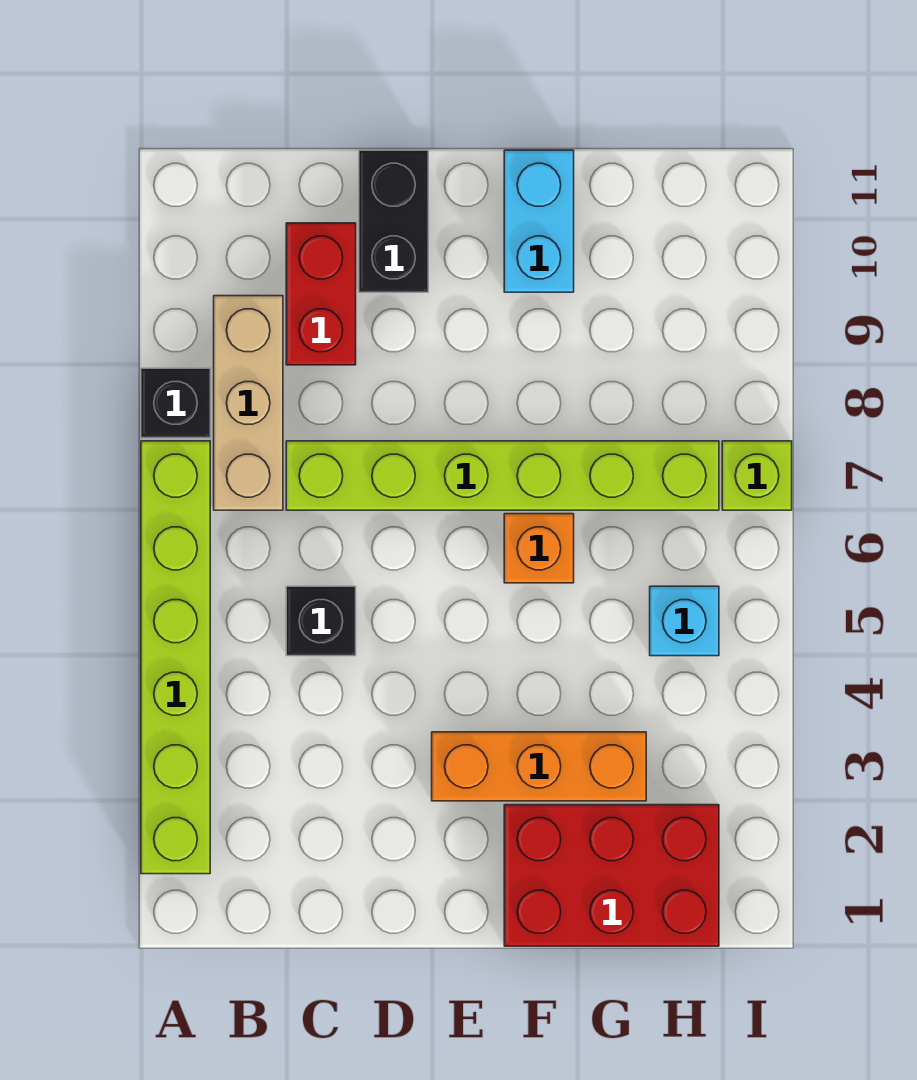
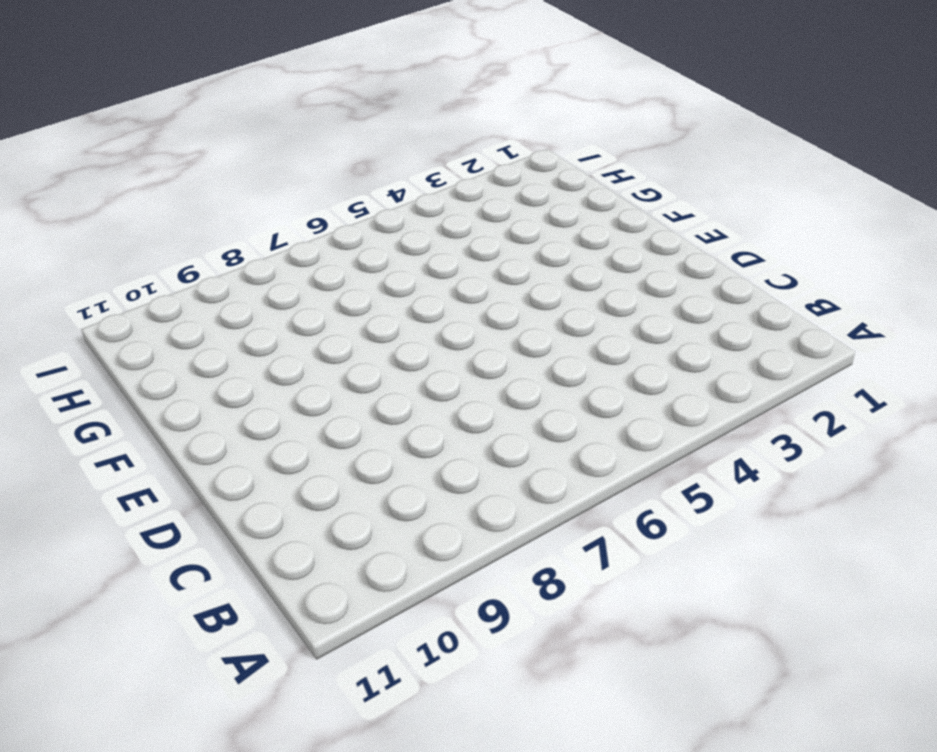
none -> lime 1x6 brick [141,441,210,874]
none -> black 1x1 brick [141,368,210,438]
none -> tan 1x3 brick [214,296,283,510]

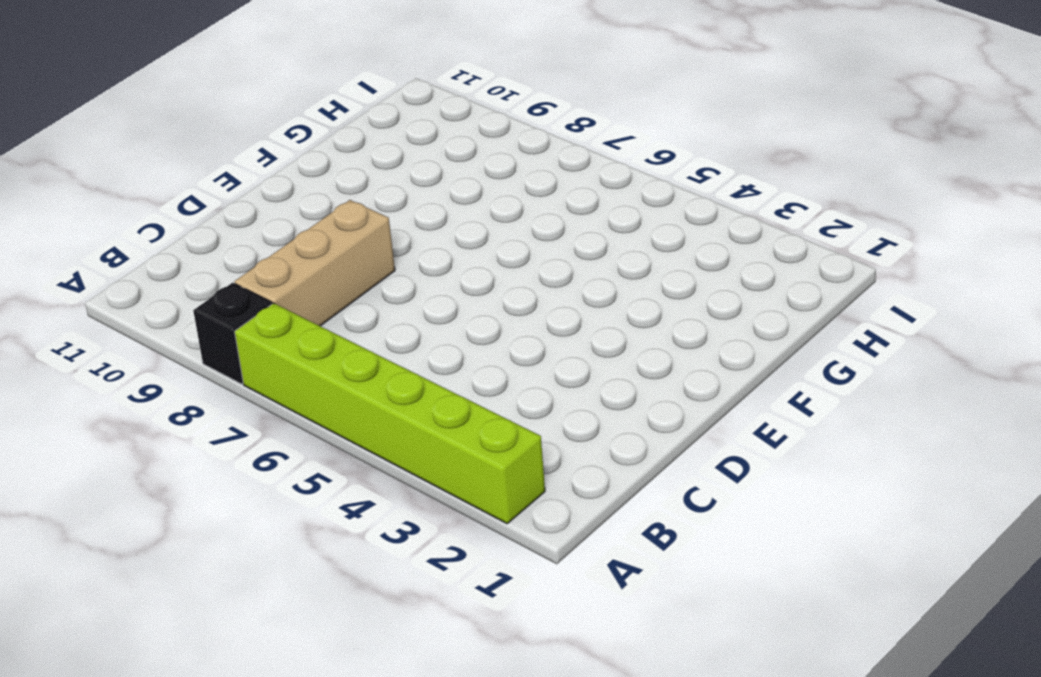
tan 1x3 brick [234,200,395,326] -> tan 1x3 brick turned to [214,296,283,510]
none -> black 1x1 brick [286,586,356,656]
none -> lime 1x6 brick [286,441,719,510]
none -> red 1x2 brick [286,223,356,365]

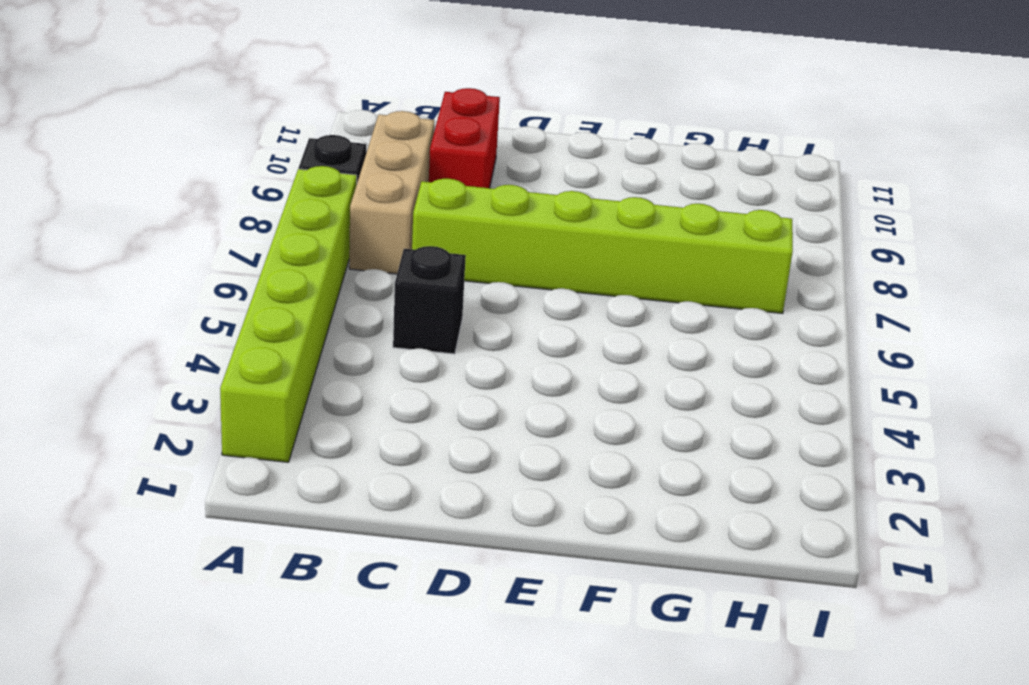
none -> black 1x2 brick [359,150,428,292]
none -> orange 1x3 brick [432,732,646,801]
none -> red 2x3 brick [504,805,719,946]

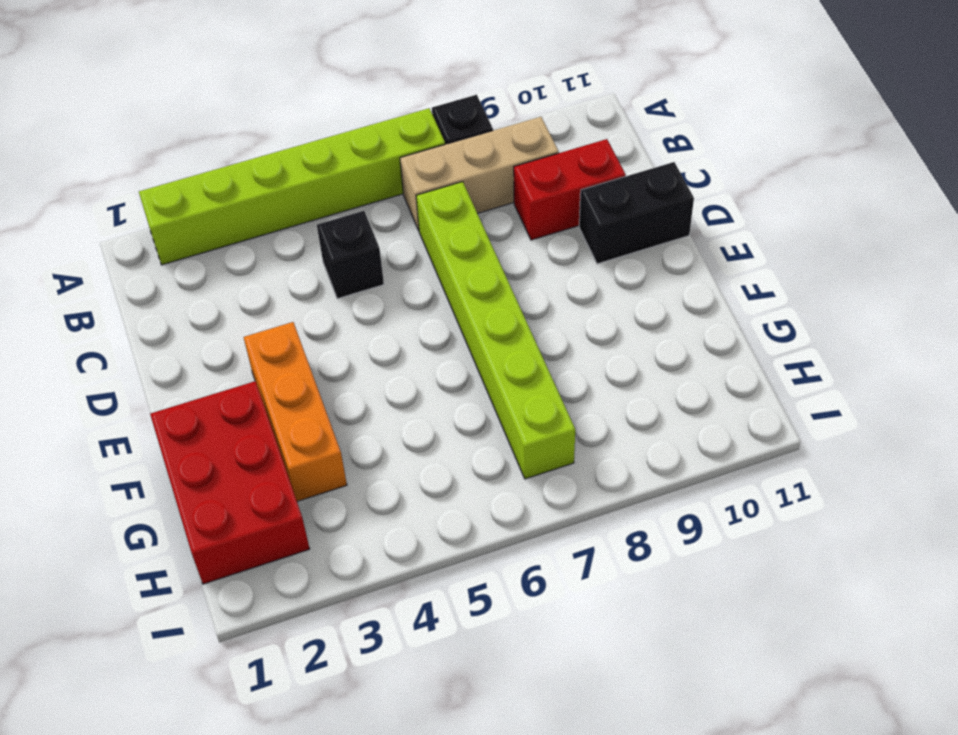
none -> orange 1x1 brick [504,514,574,583]
none -> cyan 1x2 brick [504,150,574,292]
none -> cyan 1x1 brick [650,586,719,656]

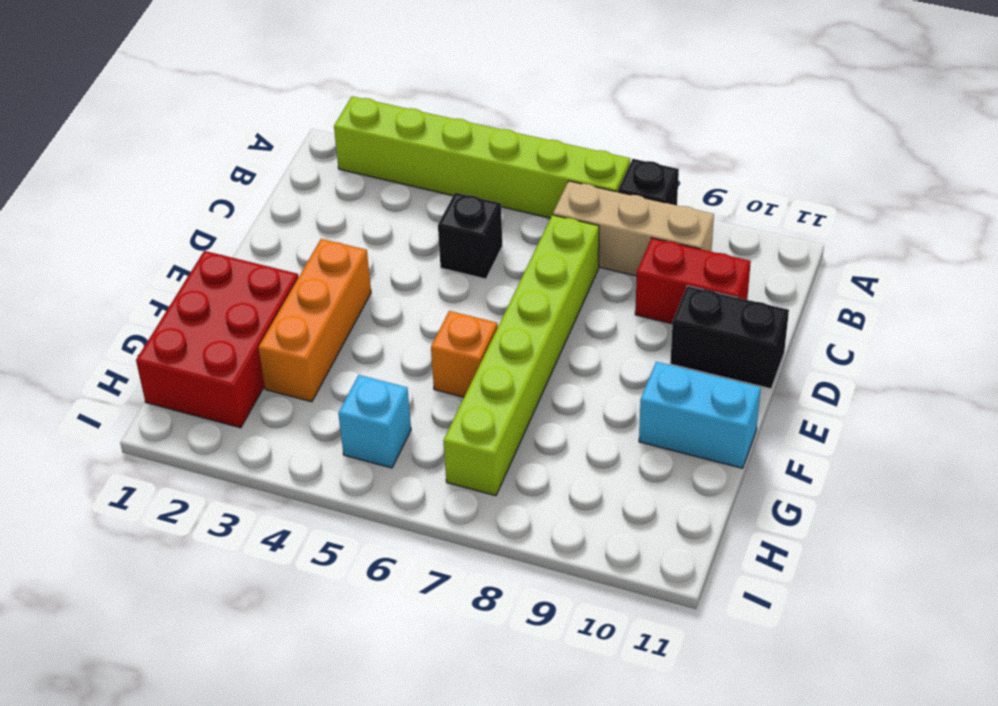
none -> lime 1x1 brick [722,441,792,510]

